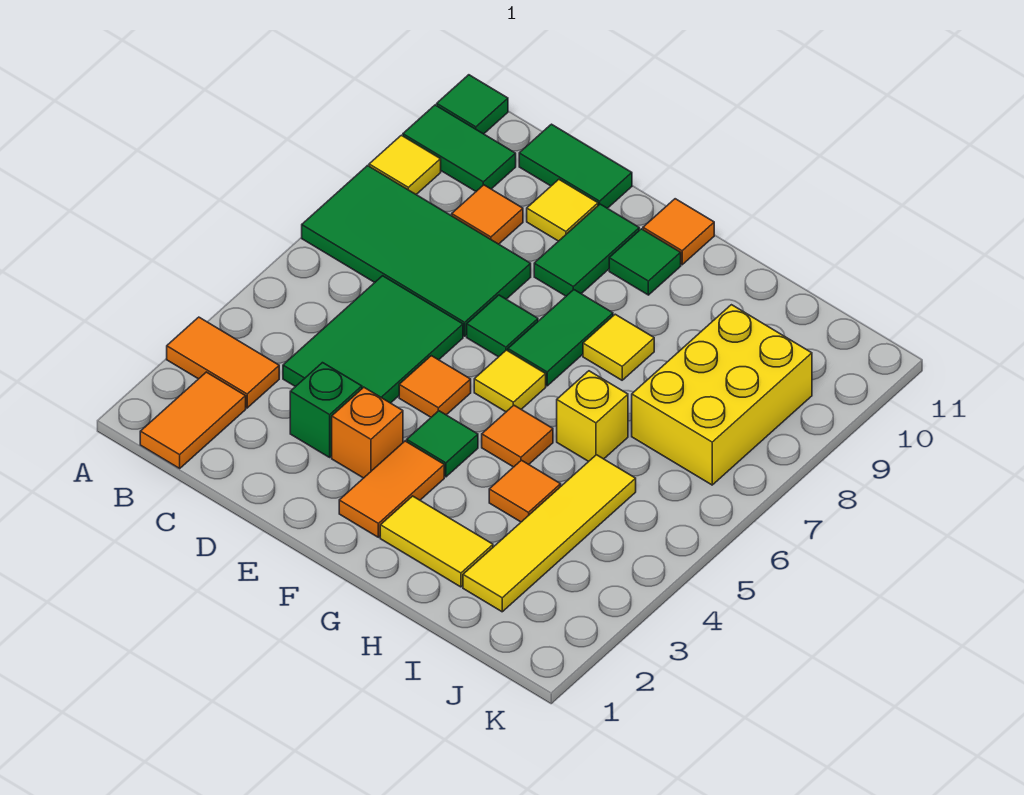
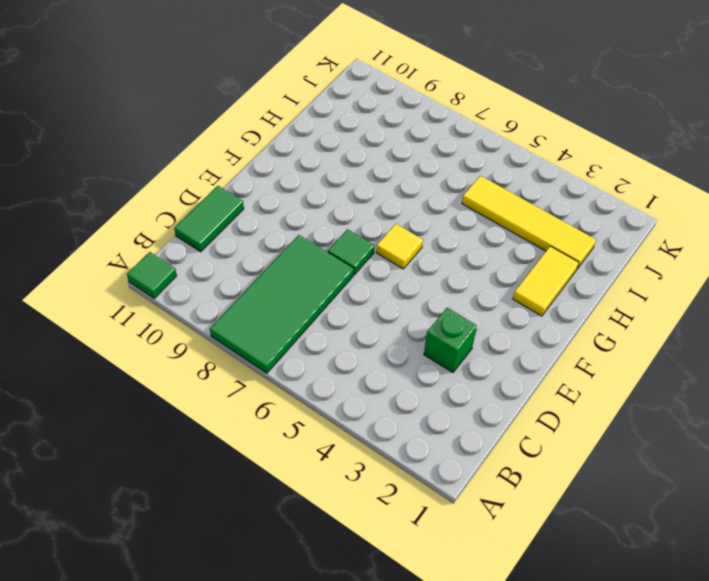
none -> orange 1x2 tile [167,317,279,408]
none -> yellow 1x1 tile [369,135,441,194]
none -> green 1x2 tile [403,105,516,191]

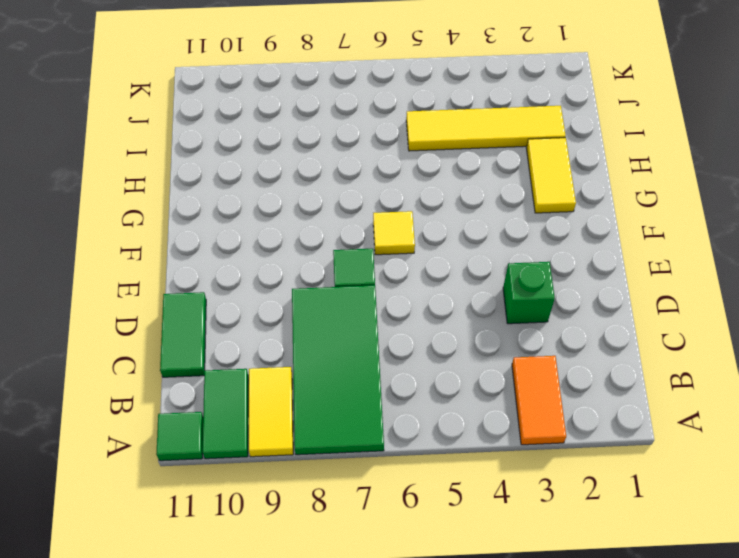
yellow 1x2 tile [249,367,293,457] -> yellow 1x1 tile [369,135,441,194]
none -> orange 1x2 tile [140,372,246,468]
none -> green 2x3 tile [283,276,463,403]
none -> orange 1x1 tile [452,185,523,244]

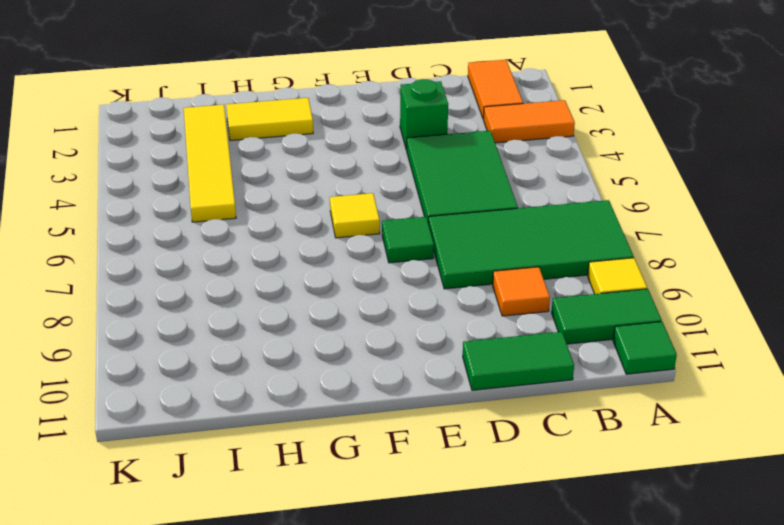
none -> yellow 1x1 tile [527,179,598,241]
none -> orange 1x1 brick [332,387,403,478]
none -> orange 1x1 tile [399,356,471,417]

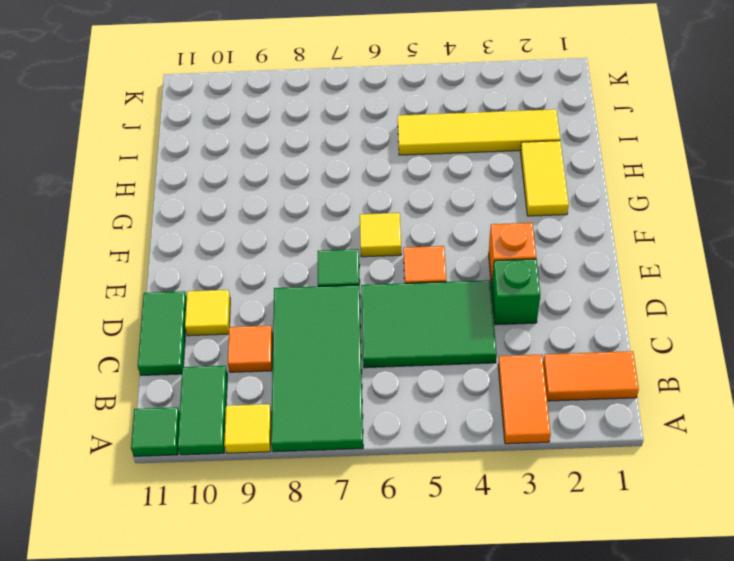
none -> green 1x2 tile [534,204,639,296]
none -> orange 1x2 tile [339,441,444,537]
none -> green 1x1 tile [407,411,478,477]

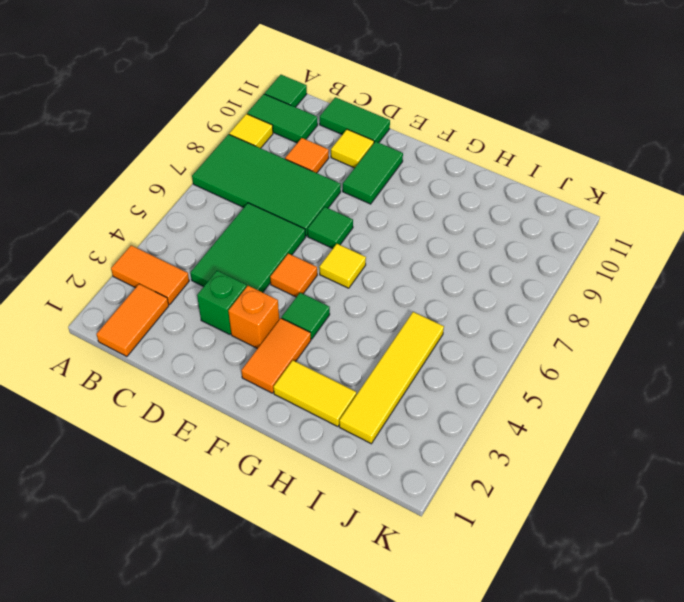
none -> green 1x2 tile [508,290,613,386]
none -> green 1x1 tile [609,229,681,295]
none -> orange 1x1 tile [643,199,714,265]

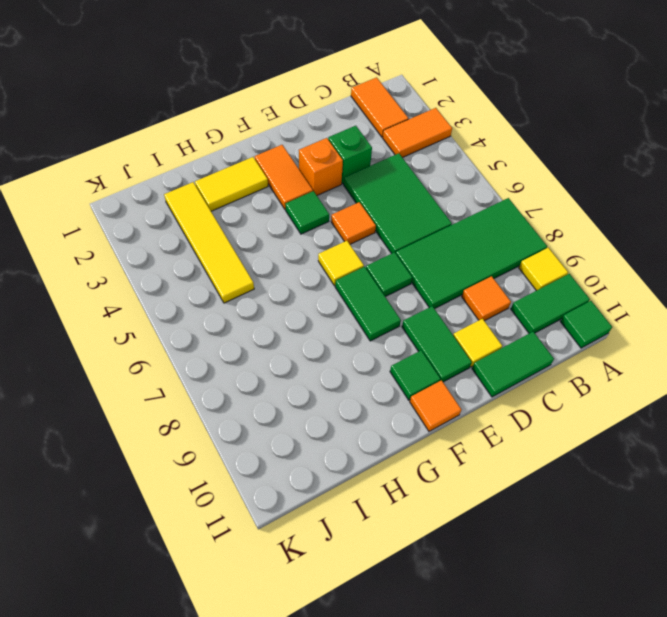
none -> orange 1x1 tile [482,405,553,467]
none -> yellow 1x1 tile [583,314,654,380]
none -> orange 1x1 tile [489,460,561,522]

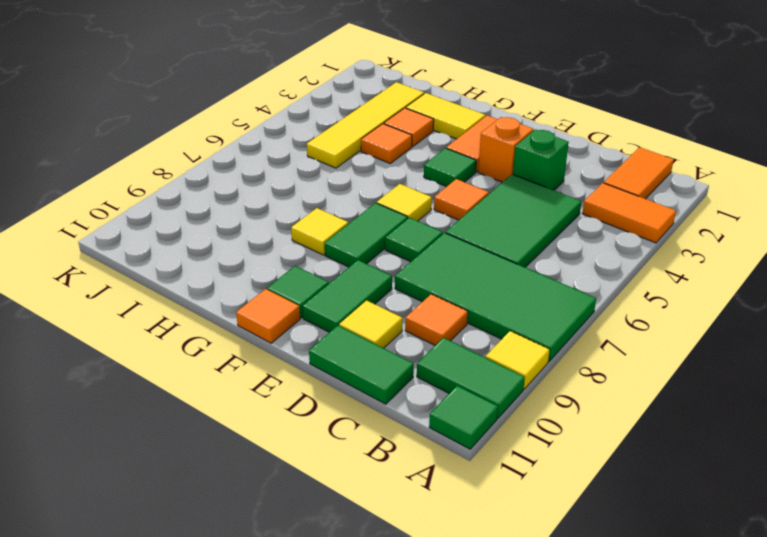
orange 1x1 tile [384,108,434,147] -> orange 1x1 tile moved to [482,405,553,467]
none -> yellow 1x1 brick [557,371,628,462]
none -> yellow 2x3 brick [632,305,812,485]

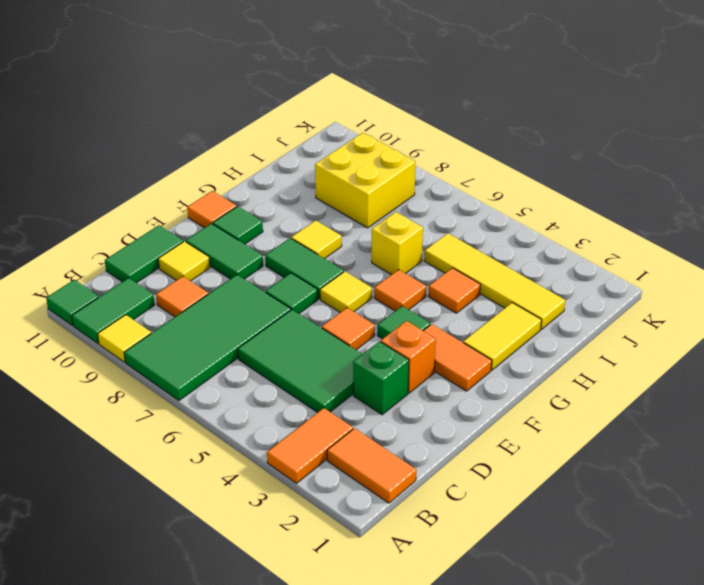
yellow 2x2 brick [315,133,415,228] -> yellow 2x3 brick [632,305,812,485]

